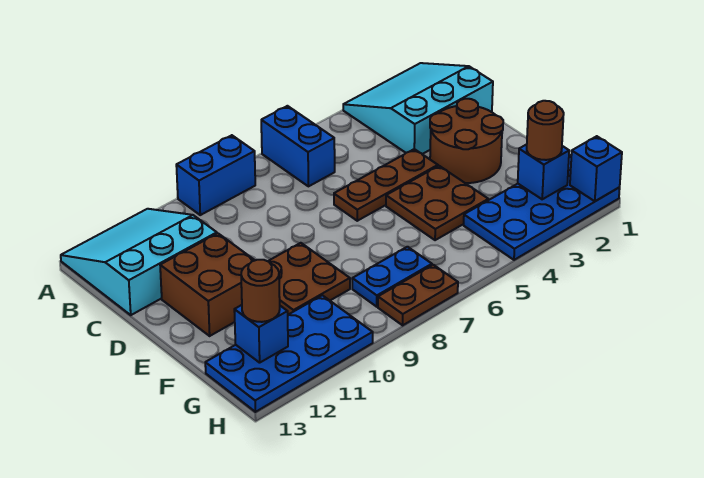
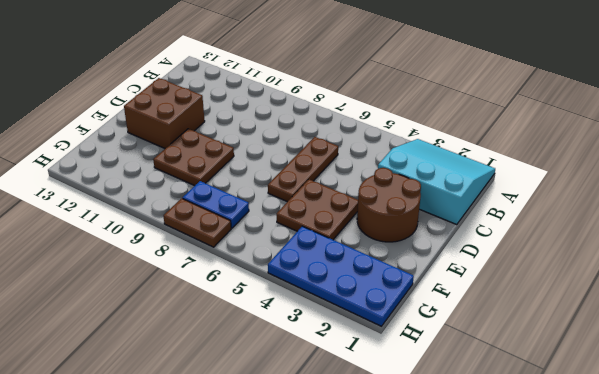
brown 1x3 plate [268,137,338,202] -> brown 1x3 plate turned to [334,149,438,221]
none -> blue 1x2 brick [261,106,335,186]
none -> blue 1x2 brick [176,135,255,215]
none -> cyan 3x3 slope [61,209,217,315]

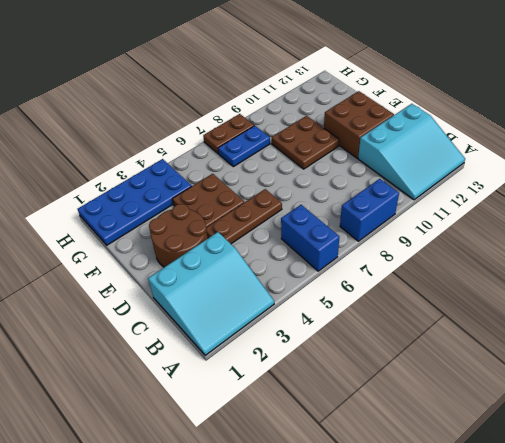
none -> blue 2x4 plate [205,295,373,412]
none -> blue 1x1 brick [518,144,569,199]
none -> blue 1x1 brick [234,305,288,363]

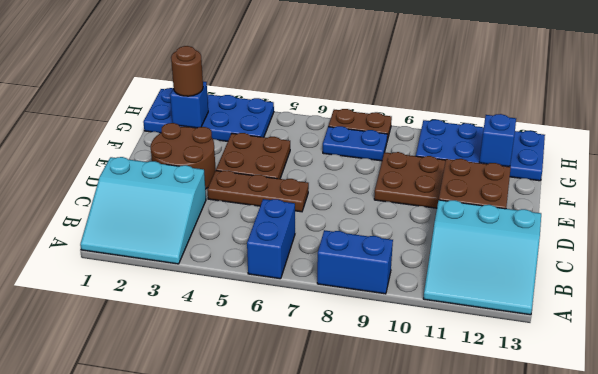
none -> blue 1x1 brick [570,136,622,201]
none -> brown 1x1 round brick [241,260,280,322]

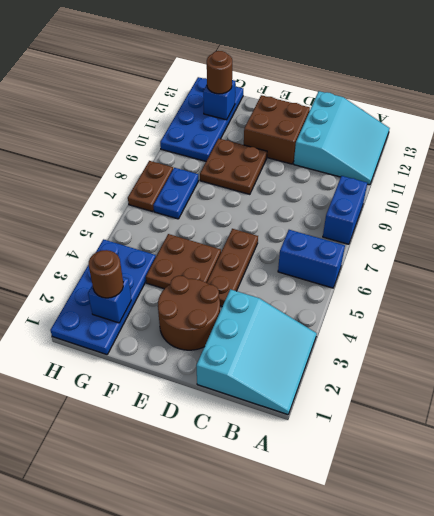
none -> blue 1x1 brick [570,136,622,201]

